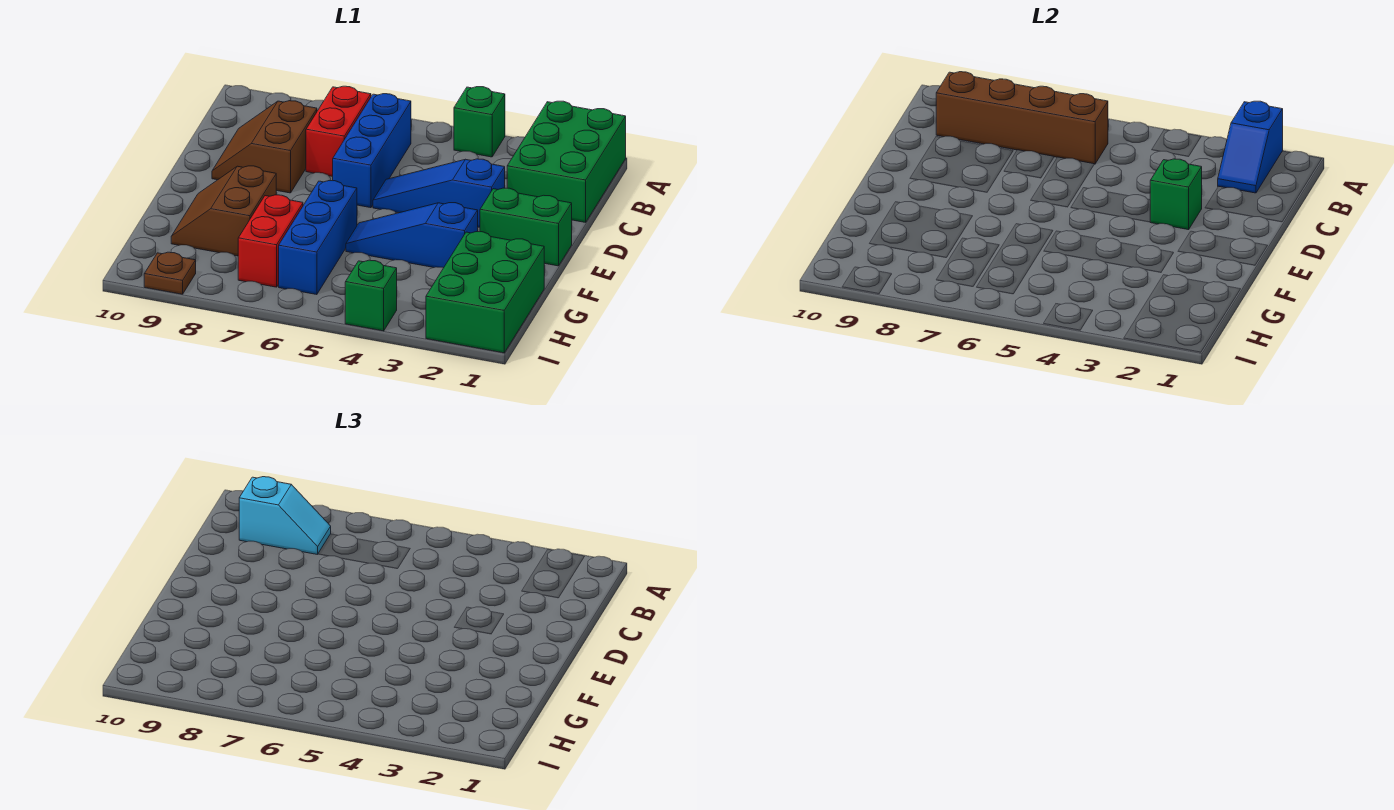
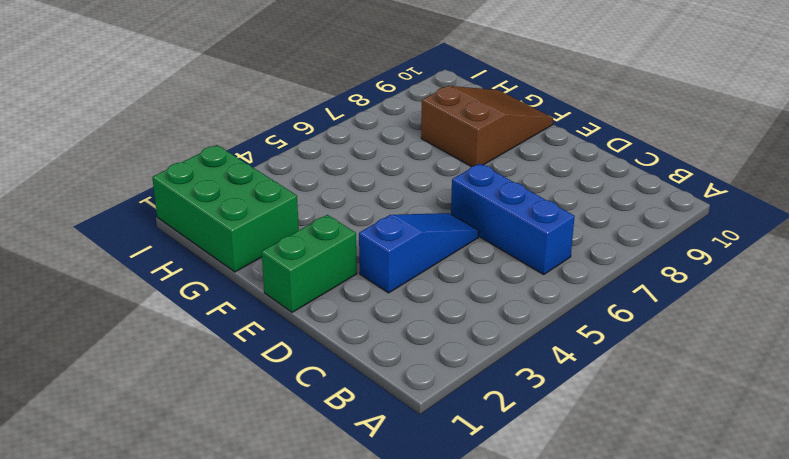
brown 2x3 slope [421,86,553,167] -> brown 2x2 slope [171,166,276,256]
none -> green 2x3 brick [507,101,626,222]
none -> green 1x1 brick [454,87,505,157]
none -> red 1x2 brick [306,86,371,176]

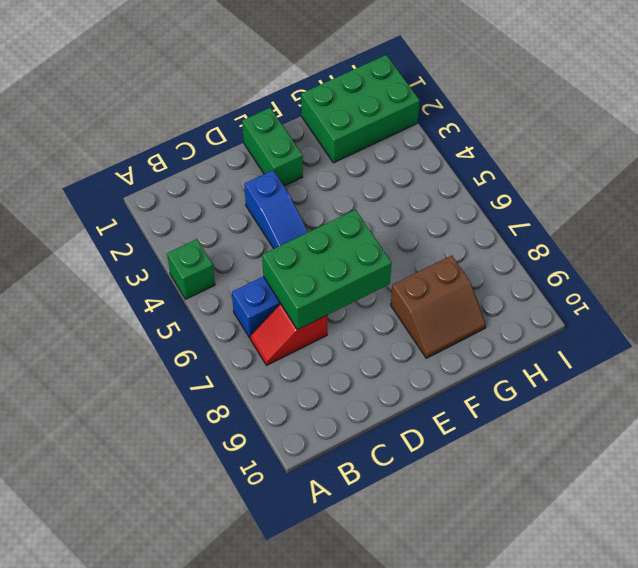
red 1x2 slope [250,304,328,366] -> red 1x2 brick [306,86,371,176]
green 2x3 brick [262,210,392,330] -> green 2x3 brick moved to [507,101,626,222]
none -> brown 2x2 slope [212,101,317,193]
none -> blue 1x3 slope [346,203,478,268]
none -> blue 1x3 brick [279,180,357,295]

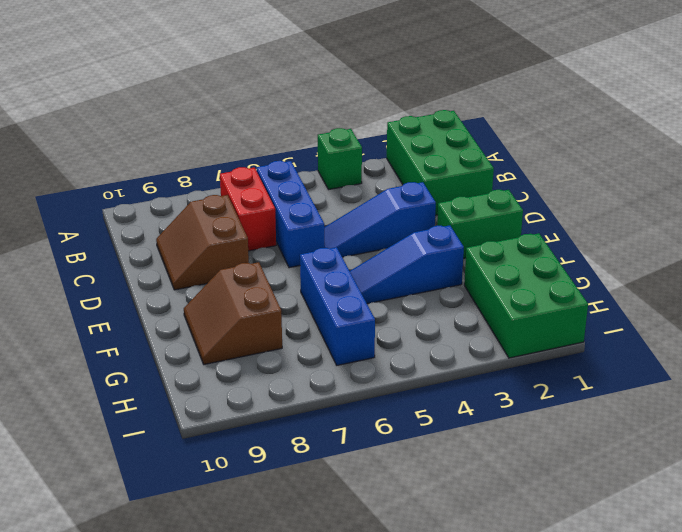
none -> red 1x2 brick [238,195,303,287]
none -> green 1x1 brick [345,260,397,331]
none -> brown 1x1 plate [144,252,196,294]

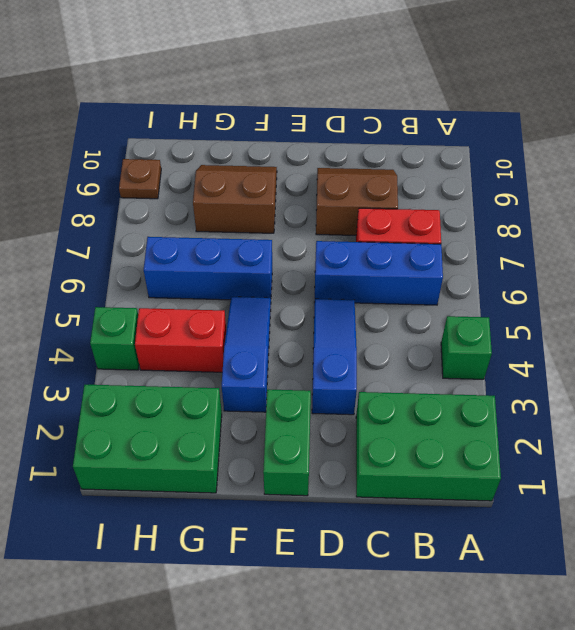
red 1x2 brick [135,308,226,372] -> red 1x2 brick moved to [238,195,303,287]
none -> blue 1x2 slope [1218,101,1283,193]
none -> brown 1x4 brick [936,72,1108,164]
none -> green 1x1 brick [1150,159,1202,230]

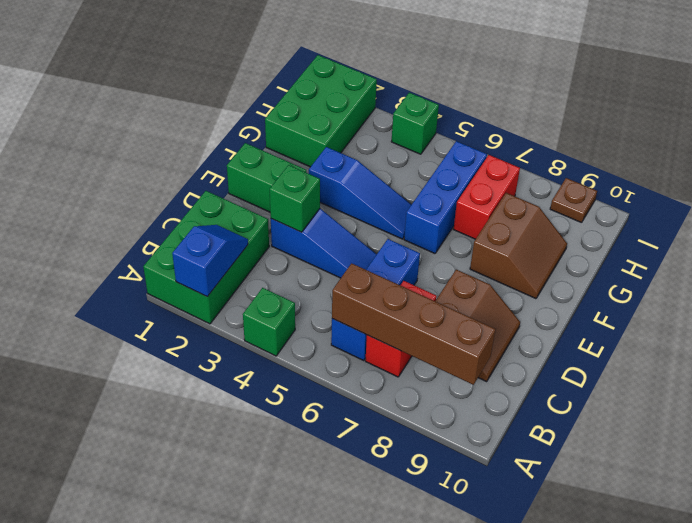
none -> cyan 1x2 slope [239,477,331,555]

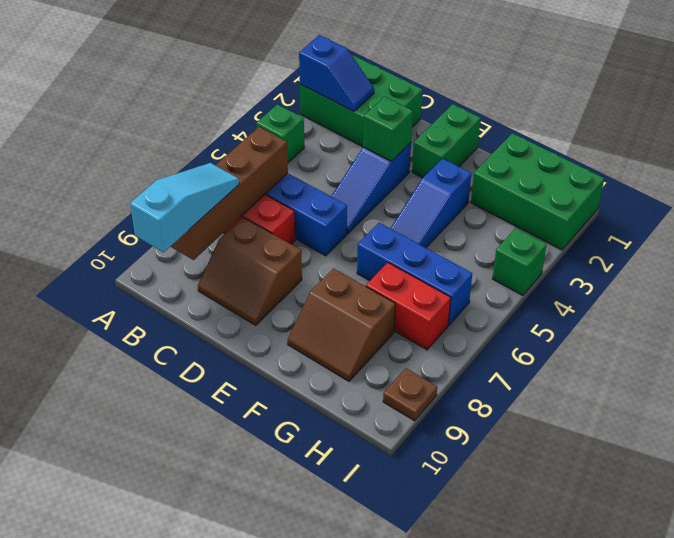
cyan 1x3 slope [130,163,239,252] -> cyan 1x2 slope [239,477,331,555]

